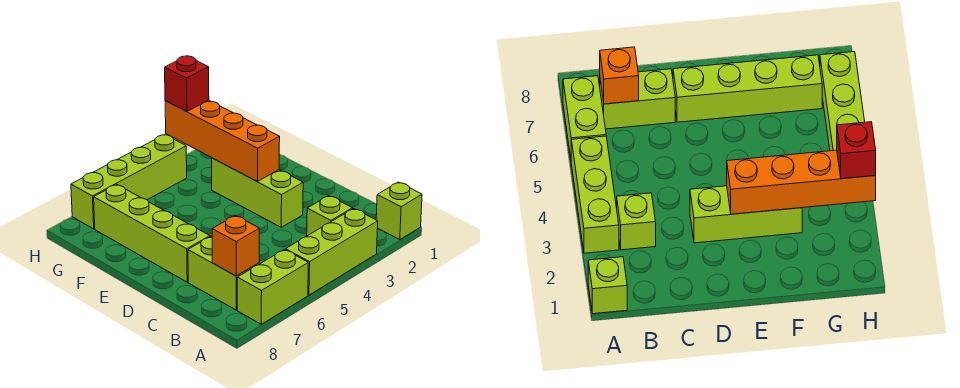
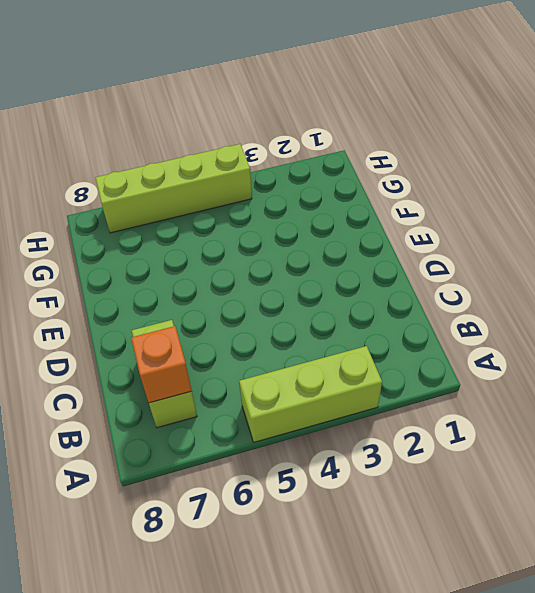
none -> lime 1x1 brick [376,182,422,240]
none -> lime 1x2 brick [237,250,308,324]

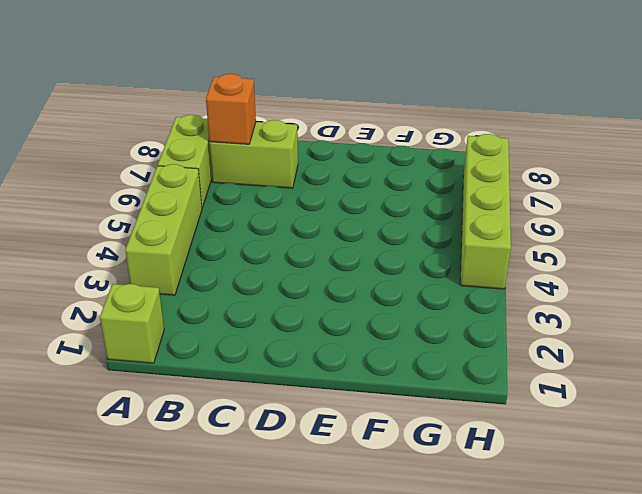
none -> lime 1x1 brick [307,196,353,236]
none -> lime 1x3 brick [212,158,303,227]

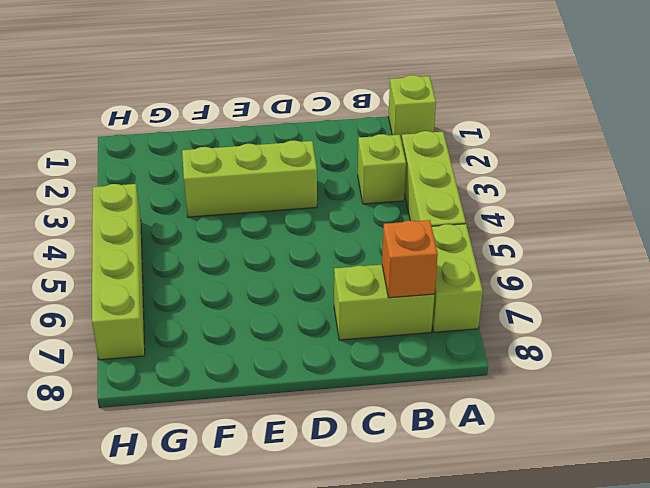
none -> lime 1x4 brick [94,184,210,282]
none -> orange 1x4 brick [165,100,280,181]

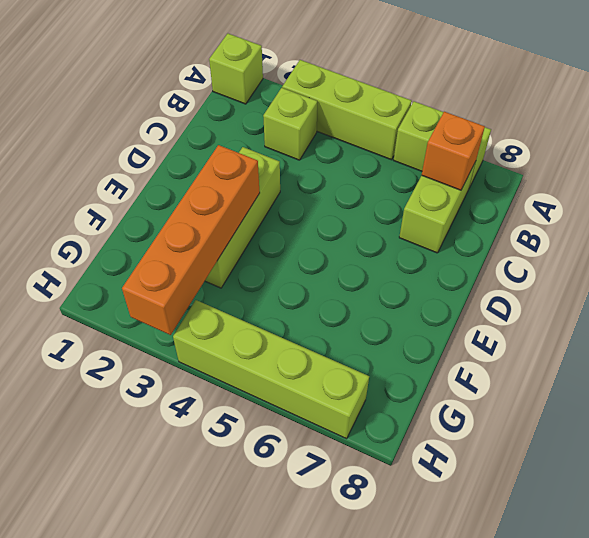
none -> lime 1x4 brick [94,184,210,282]
none -> red 1x1 brick [165,56,209,112]

